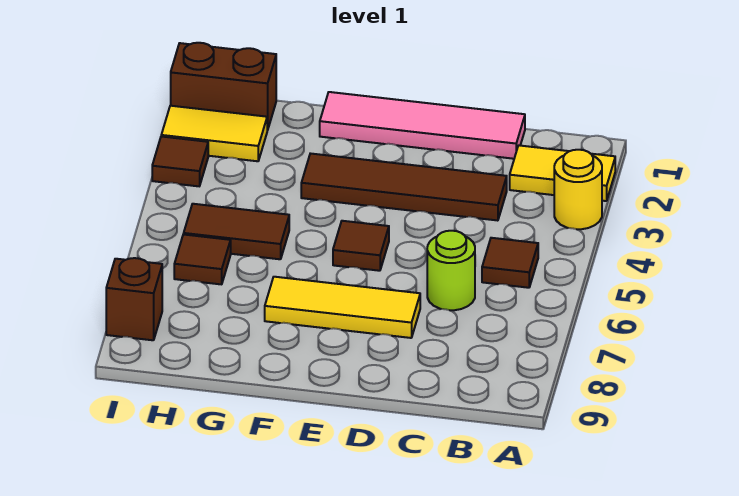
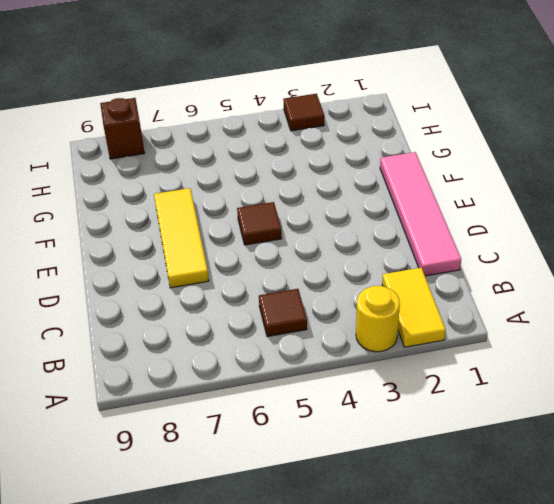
none -> brown 1x4 tile [301,153,507,221]
none -> lime 1x1 round brick [427,231,475,310]
none -> brown 1x2 tile [184,204,289,259]

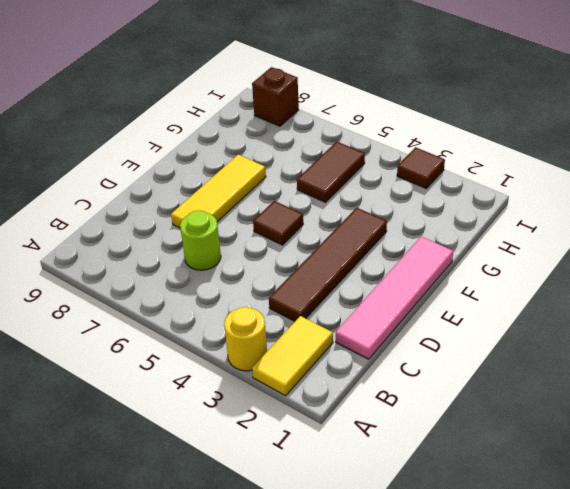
none -> brown 1x1 tile [482,238,538,288]
none -> brown 1x2 brick [171,43,276,130]
none -> yellow 1x2 tile [161,106,267,161]

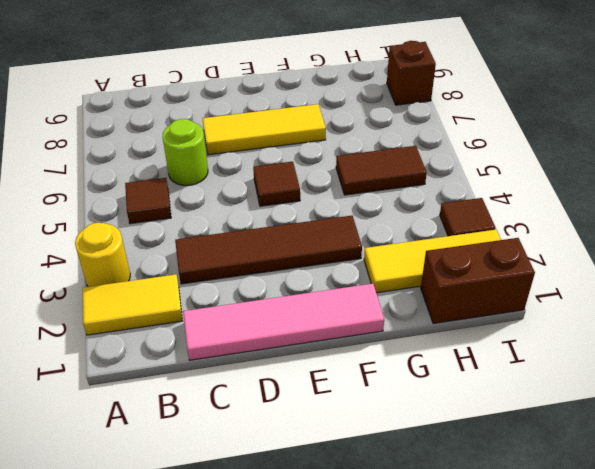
yellow 1x3 tile [364,230,501,293] -> yellow 1x2 tile [161,106,267,161]
none -> brown 1x1 tile [174,234,231,284]

